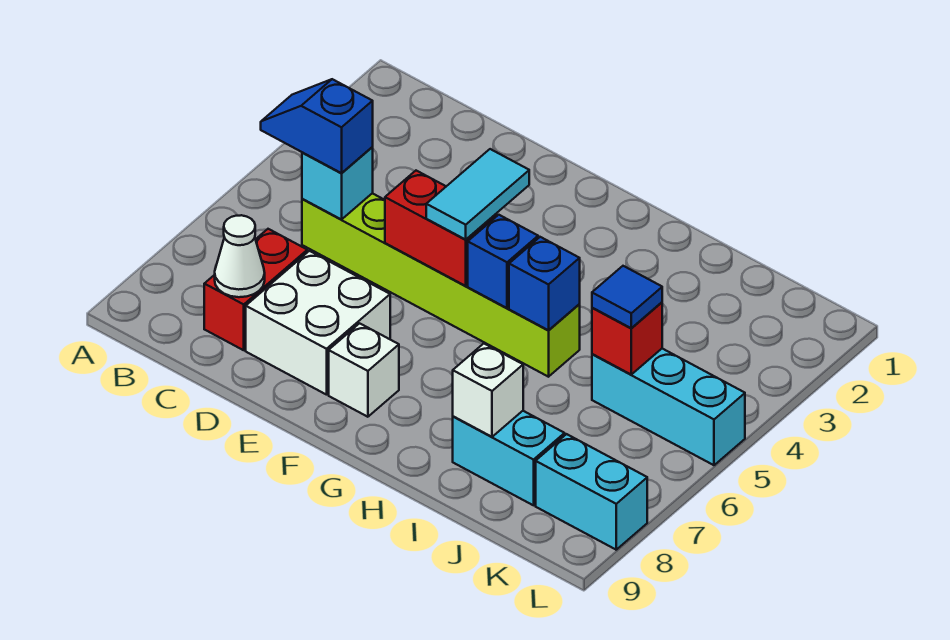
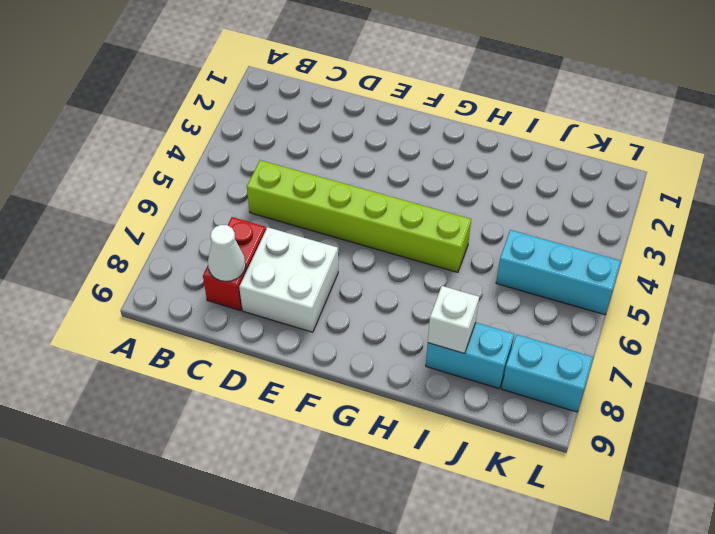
none -> white 1x1 brick [329,323,399,417]
none -> cyan 1x1 brick [302,147,373,220]
none -> red 1x2 brick [385,171,497,286]

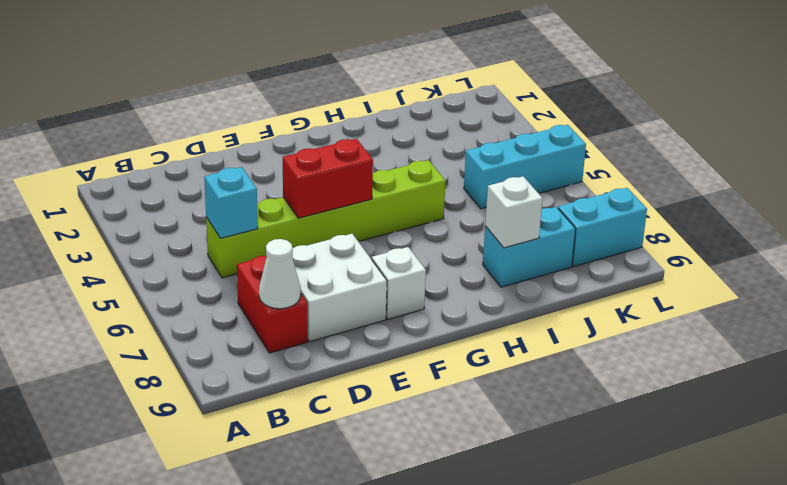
none -> blue 1x1 brick [468,215,538,308]
none -> blue 1x1 brick [509,237,580,330]
none -> red 1x1 brick [592,302,662,374]

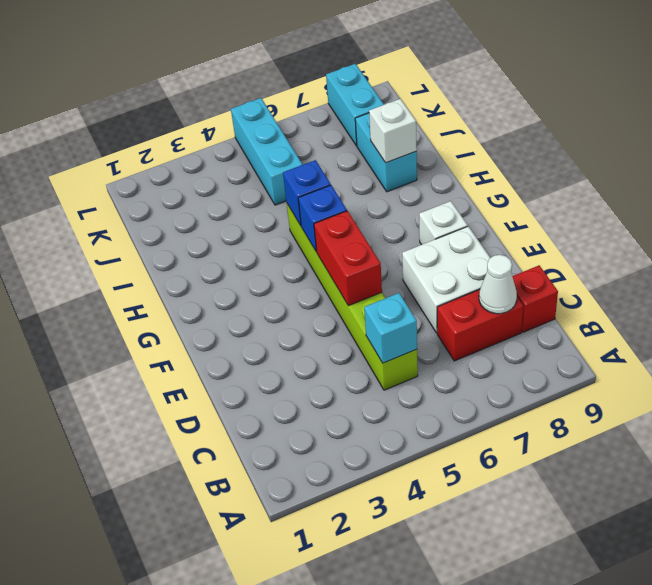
red 1x1 brick [512,265,558,332] -> red 1x1 brick moved to [592,302,662,374]
none -> blue 1x2 slope [261,79,373,173]
none -> cyan 1x2 tile [426,149,529,240]
none -> blue 1x1 tile [592,266,662,328]

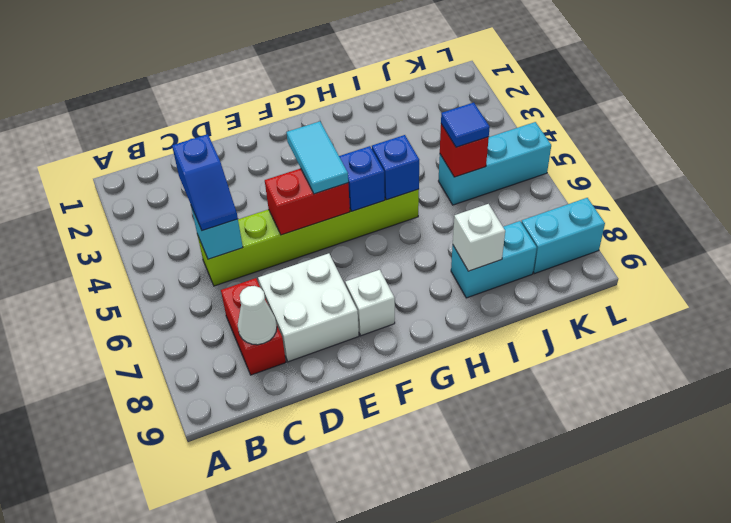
blue 1x2 slope [172,134,238,231] -> blue 1x2 slope turned to [261,79,373,173]

